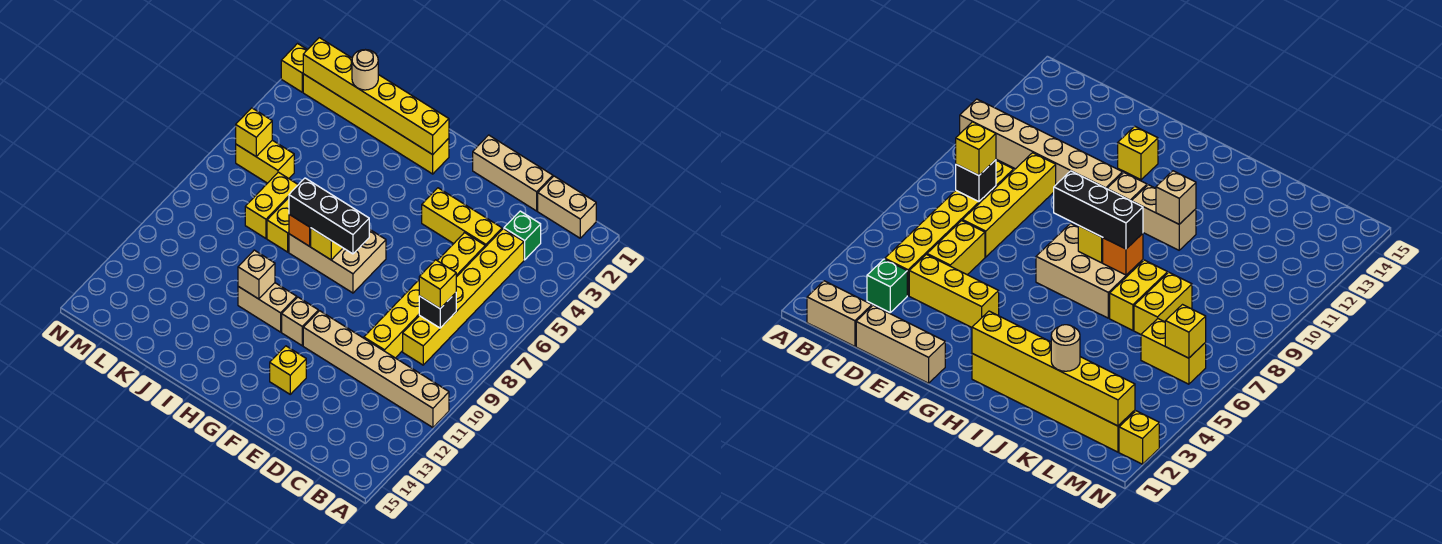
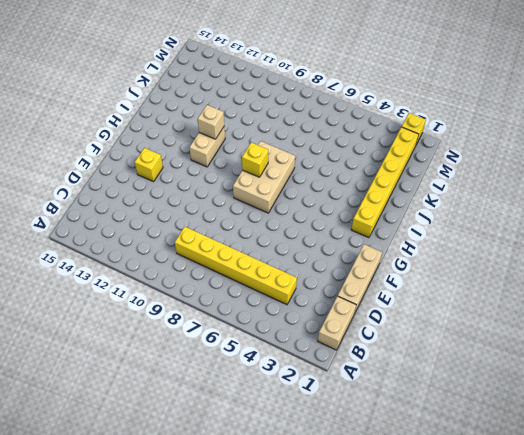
none -> tan 1x6 brick [303,311,449,427]
none -> green 1x1 brick [504,211,541,260]
none -> yellow 1x3 brick [422,188,502,247]

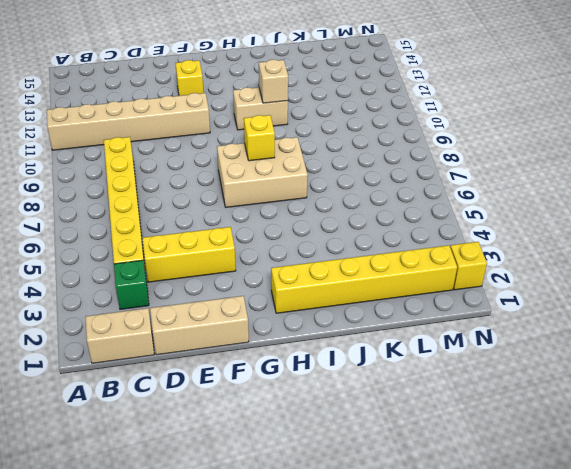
none -> yellow 1x2 brick [438,233,485,277]
none -> yellow 1x4 brick [364,280,419,358]
none -> tan 1x1 brick [282,297,318,346]

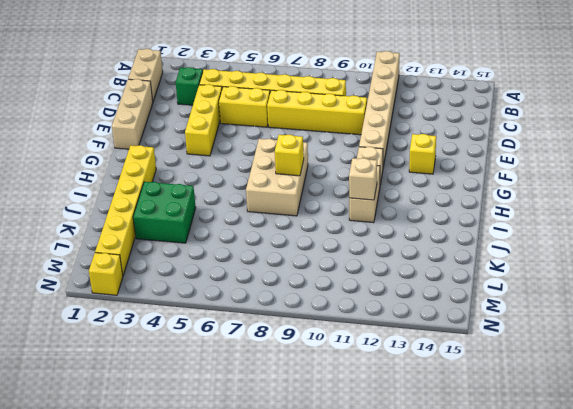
green 2x2 brick [133,182,196,243] -> none
none -> yellow 1x2 brick [267,198,289,252]
none -> yellow 1x2 brick [245,172,298,238]
none -> yellow 1x2 brick [236,140,294,183]

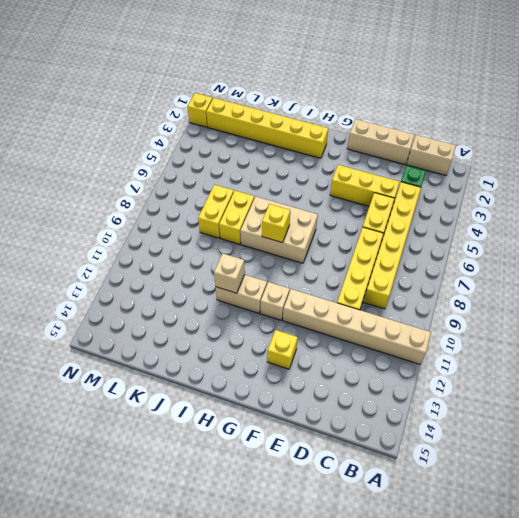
none -> yellow 1x2 brick [236,140,294,183]
none -> black 1x1 brick [419,293,456,328]
none -> yellow 1x6 brick [303,38,449,155]

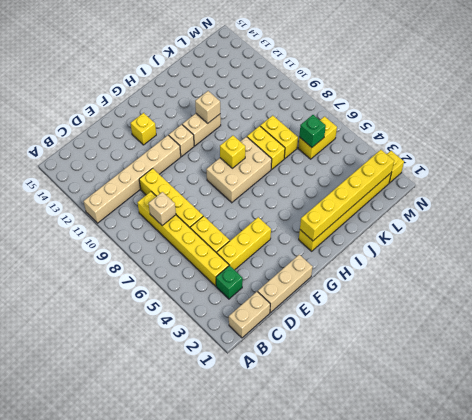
tan 1x1 brick [149,192,176,226] -> black 1x1 brick [419,293,456,328]
green 1x1 brick [299,115,326,147] -> none
none -> orange 1x1 brick [289,214,311,246]
none -> yellow 1x1 brick [236,108,272,156]
none -> yellow 1x1 brick [419,260,456,308]

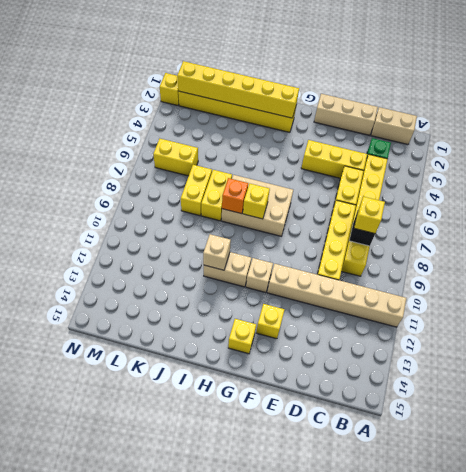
yellow 1x1 brick [228,319,256,354] -> yellow 1x1 brick moved to [236,108,272,156]
none -> black 1x3 brick [289,178,369,254]
none -> tan 1x1 round brick [352,50,378,90]

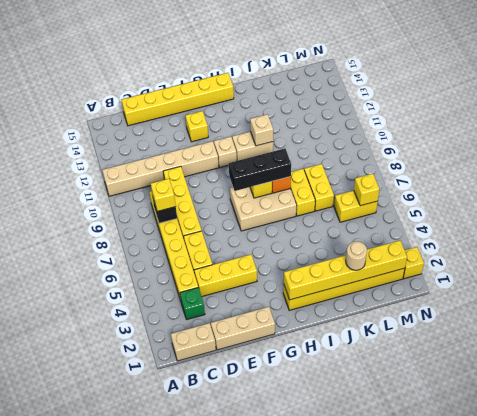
yellow 1x6 brick [122,73,234,126] -> none

